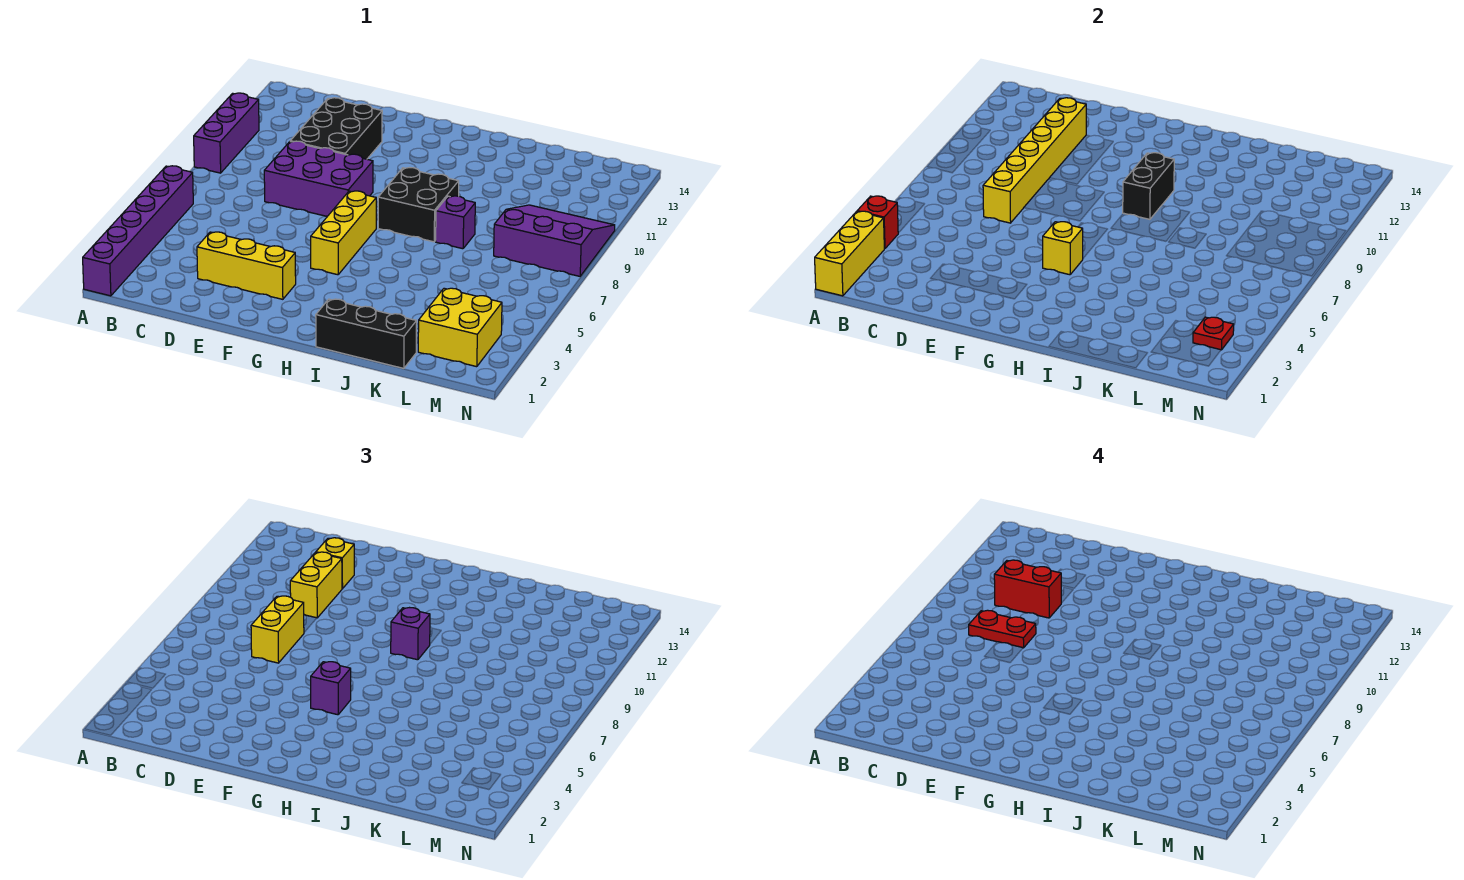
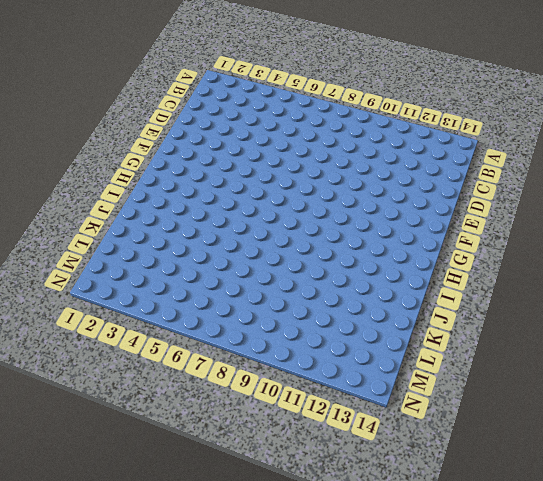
none -> purple 1x6 brick [83,166,193,296]
none -> purple 1x3 brick [194,93,259,173]
none -> yellow 1x3 brick [197,232,296,299]

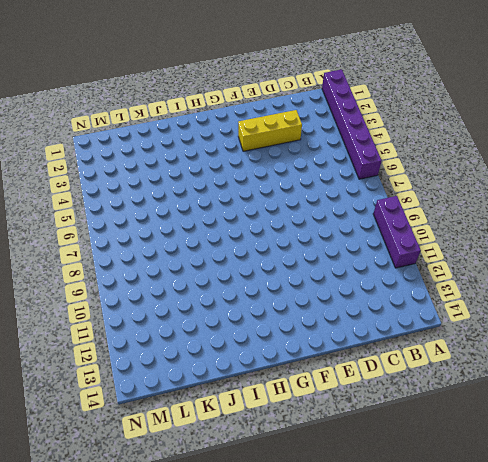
none -> purple 2x3 brick [264,141,373,216]
none -> black 2x3 brick [290,98,382,159]
none -> yellow 1x3 brick [311,191,376,275]

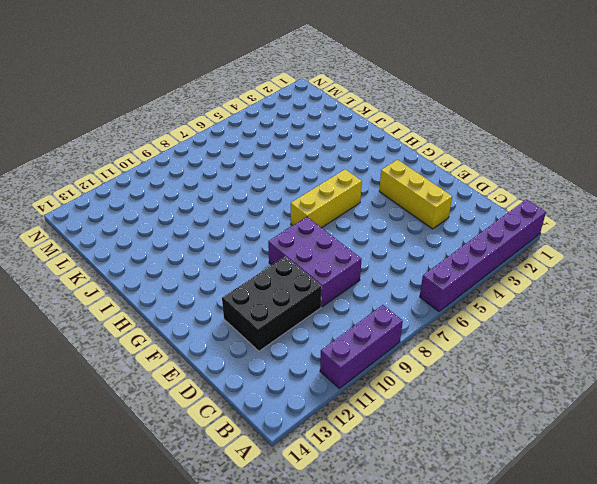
none -> black 2x2 brick [378,168,459,242]
none -> black 1x3 brick [316,299,417,368]
none -> purple 1x1 brick [436,196,475,249]

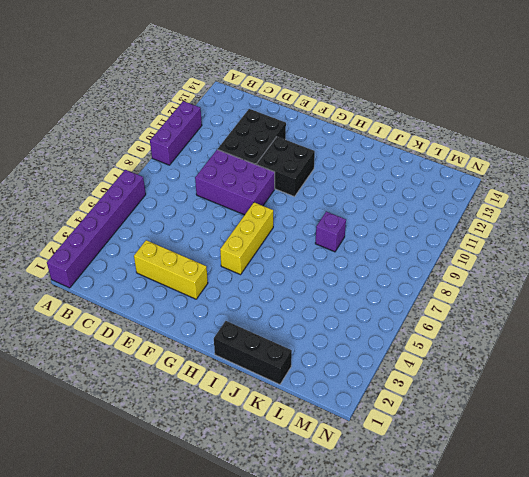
black 2x2 brick [256,137,315,197] -> black 2x2 brick moved to [378,168,459,242]
none -> yellow 2x2 brick [418,288,502,367]
none -> purple 3x3 slope [494,205,615,276]
none -> yellow 1x3 brick [815,211,884,296]

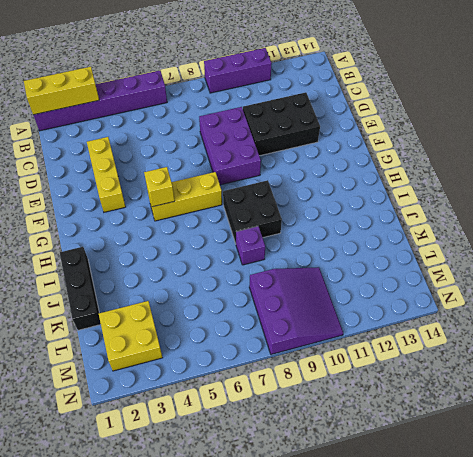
none -> red 1x1 brick [857,196,898,249]
none -> yellow 1x6 brick [983,98,1086,223]
none -> black 1x2 brick [1123,153,1174,219]

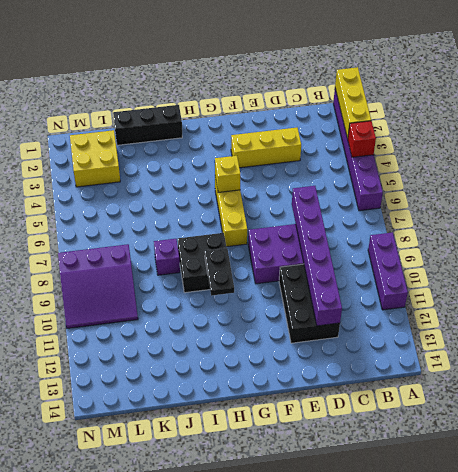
purple 1x6 brick [292,186,342,326] -> yellow 1x6 brick [983,98,1086,223]
black 1x2 plate [205,248,234,296] -> black 1x2 brick [1123,153,1174,219]
none -> red 1x1 plate [1193,317,1234,350]
none -> yellow 1x2 brick [251,596,304,663]
none -> yellow 1x2 brick [290,552,342,618]

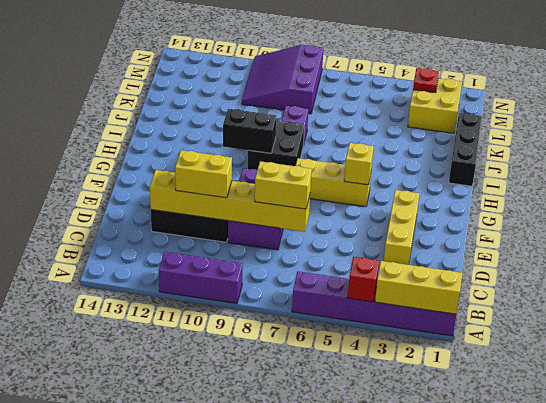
none -> yellow 1x1 brick [316,538,354,589]
none -> purple 1x1 brick [311,662,351,715]
none -> purple 1x1 brick [391,608,430,660]

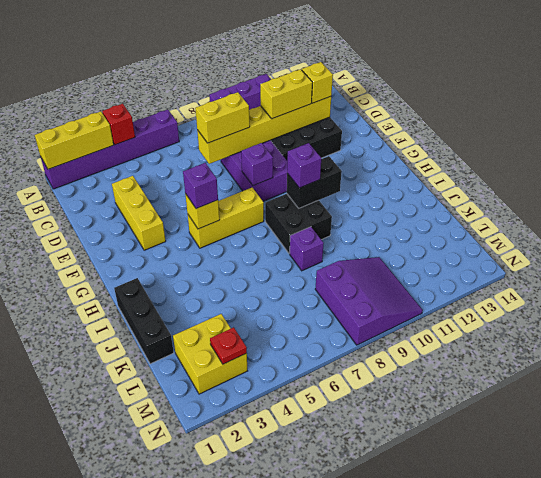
purple 1x1 brick [241,143,273,186] -> none
none -> red 1x2 plate [969,610,1036,648]
none -> red 1x2 brick [994,560,1061,618]

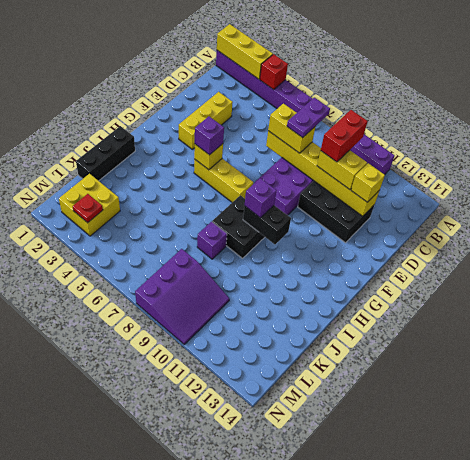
purple 1x2 plate [287,98,330,138] -> red 1x2 plate [969,610,1036,648]

